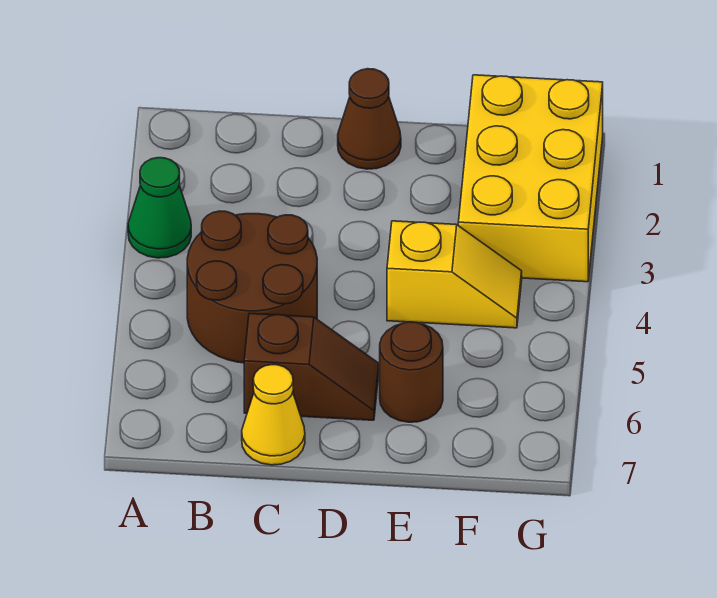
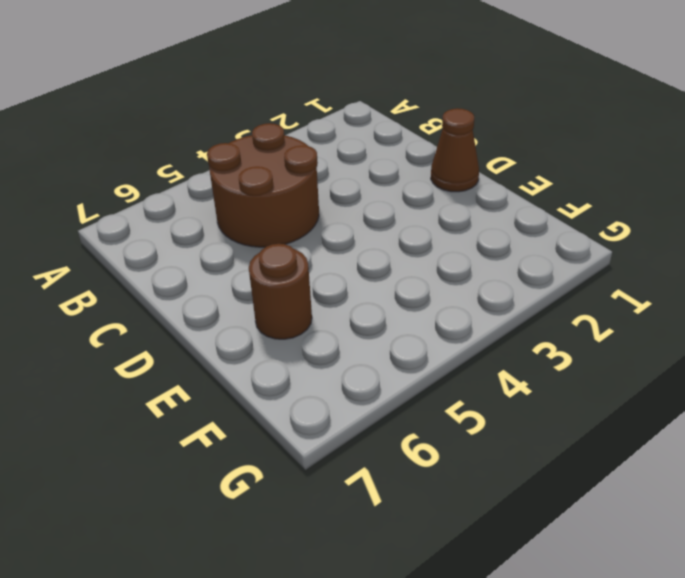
none -> green 1x1 cone [128,158,191,258]
none -> brown 1x2 slope [244,313,379,420]

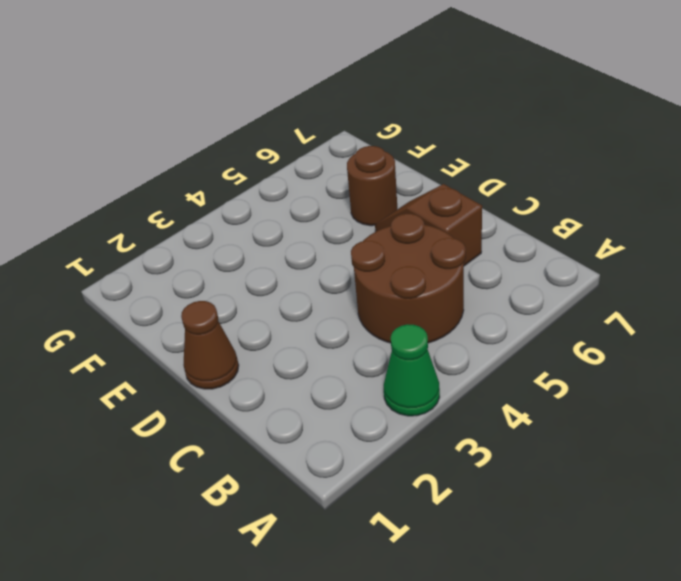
none -> yellow 1x1 cone [242,365,305,465]
none -> yellow 1x2 slope [387,221,522,328]

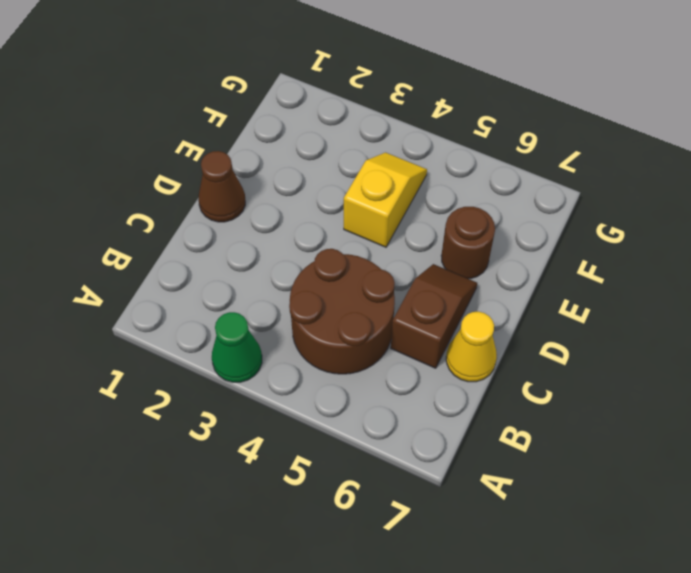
none -> yellow 2x3 brick [458,75,603,282]

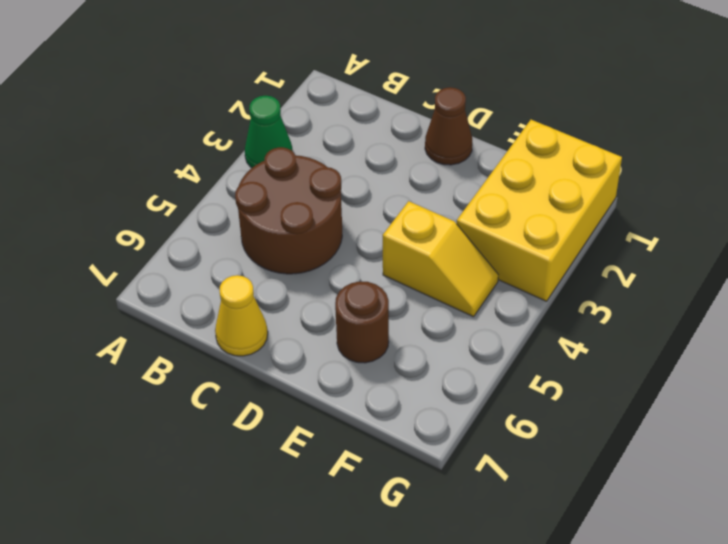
none -> brown 1x2 slope [244,313,379,420]

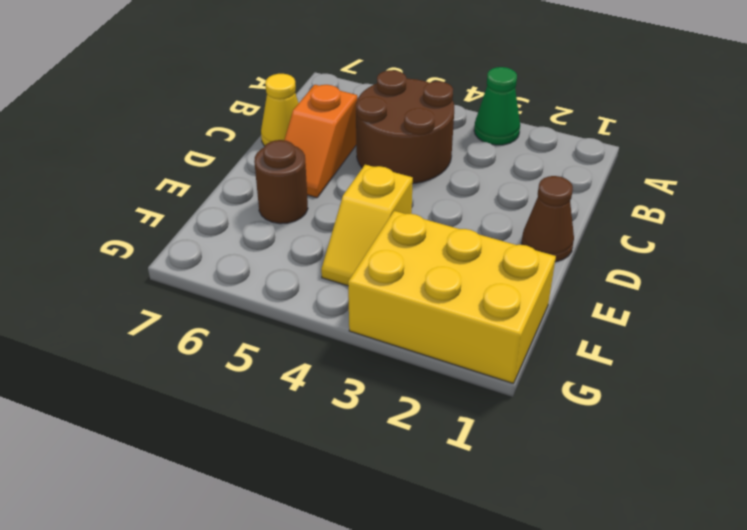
orange 1x2 slope [284,85,357,198] -> brown 1x2 slope [244,313,379,420]

